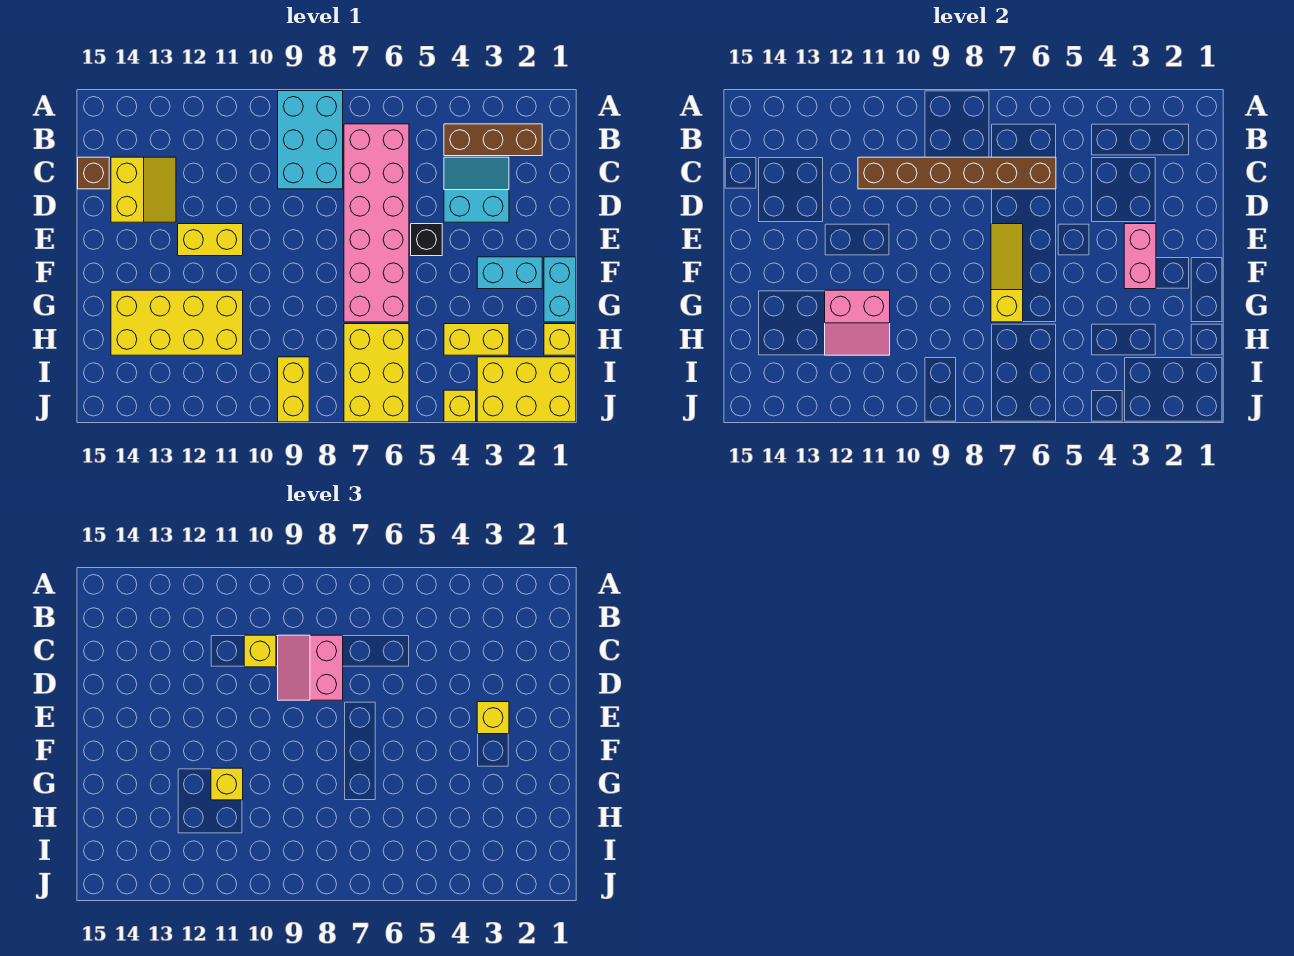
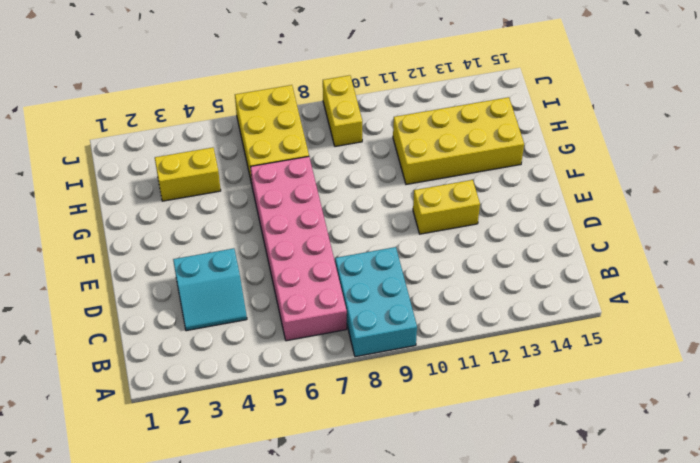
none -> brown 1x3 brick [444,124,542,156]
none -> yellow 2x2 slope [111,157,176,222]
none -> brown 1x1 brick [78,157,109,189]

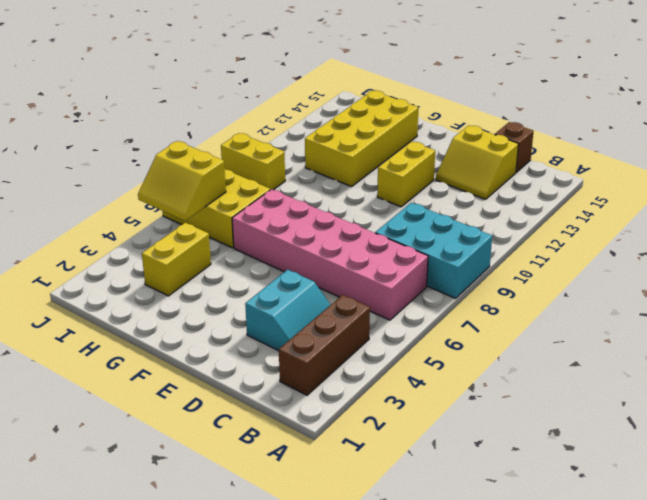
yellow 2x2 slope [138,141,226,221] -> none
none -> black 1x1 brick [411,224,442,256]
none -> cyan 1x2 brick [544,257,576,322]
none -> cyan 1x2 brick [477,257,542,289]

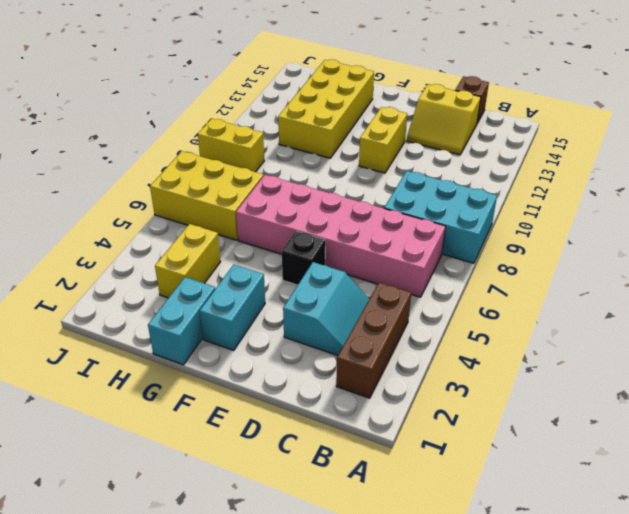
cyan 1x2 brick [148,277,215,365] -> cyan 1x2 brick turned to [544,257,576,322]
none -> yellow 1x1 brick [544,324,576,355]
none -> yellow 2x3 brick [477,357,576,422]
none -> yellow 1x1 brick [444,390,476,422]

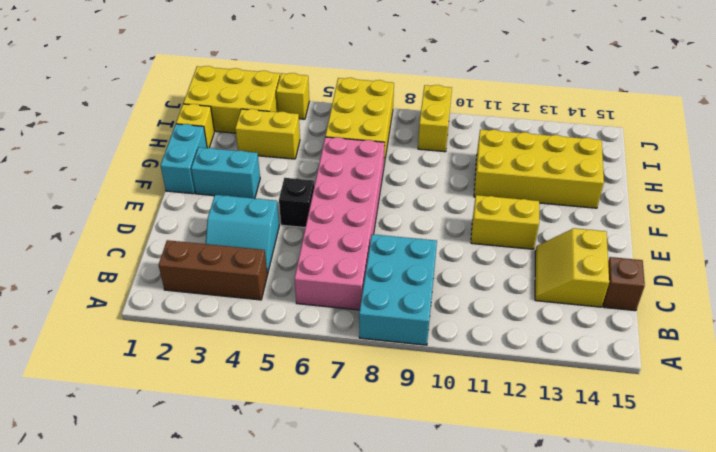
none -> brown 1x6 brick [858,157,1056,189]
none -> pink 1x2 brick [1124,224,1156,289]
none -> yellow 1x3 slope [991,224,1023,322]

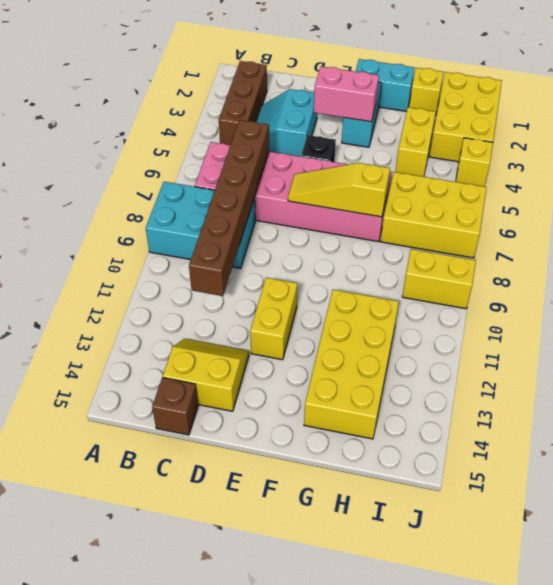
none -> pink 2x2 slope [825,290,890,355]
none -> pink 2x2 slope [278,635,343,700]
none -> yellow 1x1 brick [244,635,276,667]

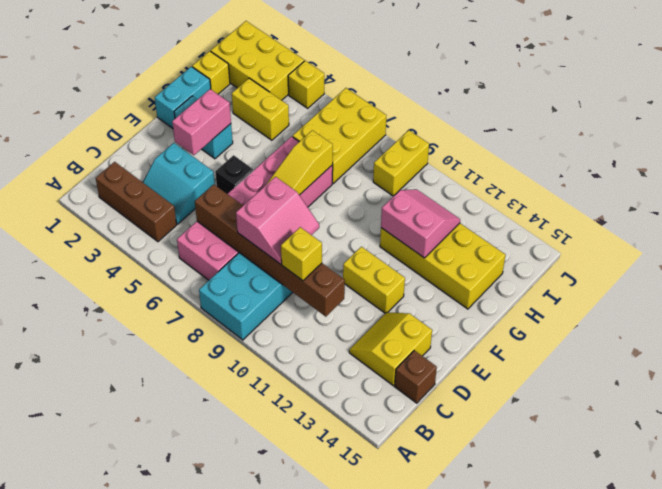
none -> yellow 1x1 brick [477,702,509,734]
none -> yellow 1x1 brick [211,768,243,800]

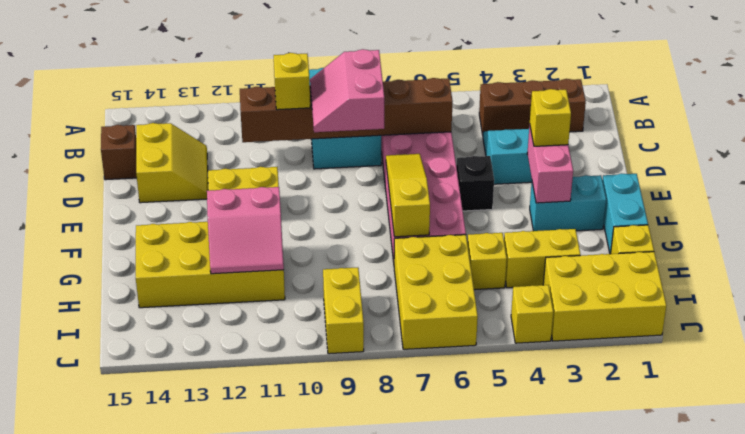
yellow 1x1 brick [467,233,507,290] -> yellow 1x1 brick moved to [211,768,243,800]

